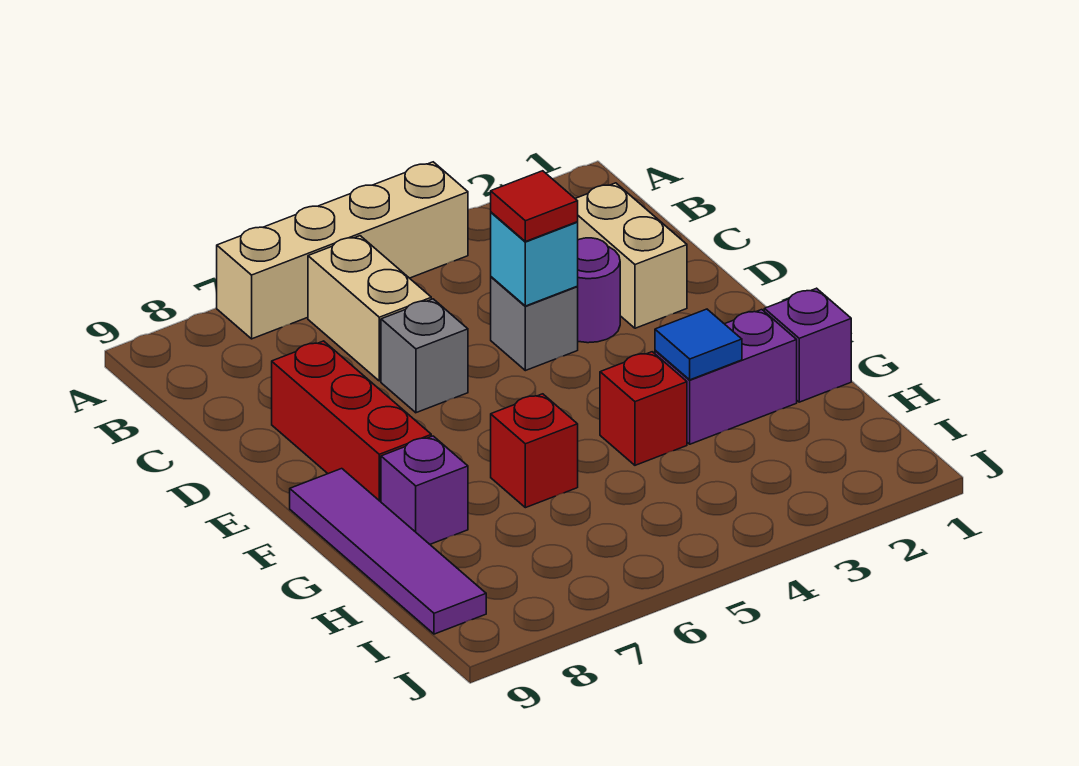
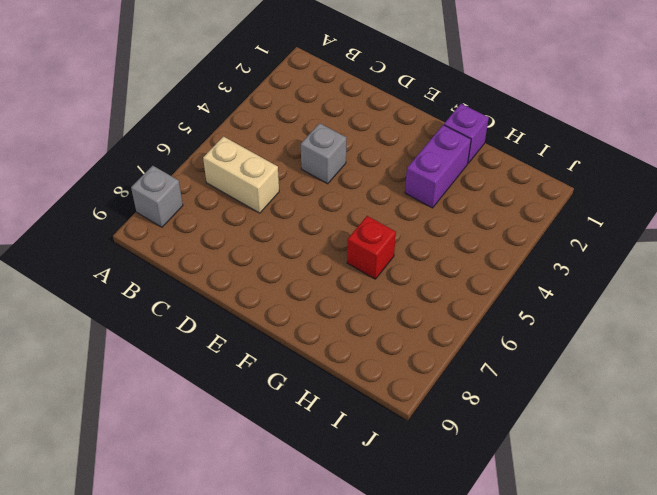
grey 1x1 brick [131,166,183,227] -> grey 1x1 brick moved to [381,299,468,413]
none -> tan 1x4 brick [217,162,468,339]
none -> tan 1x2 brick [575,183,687,328]
none -> purple 1x1 round brick [577,238,620,343]

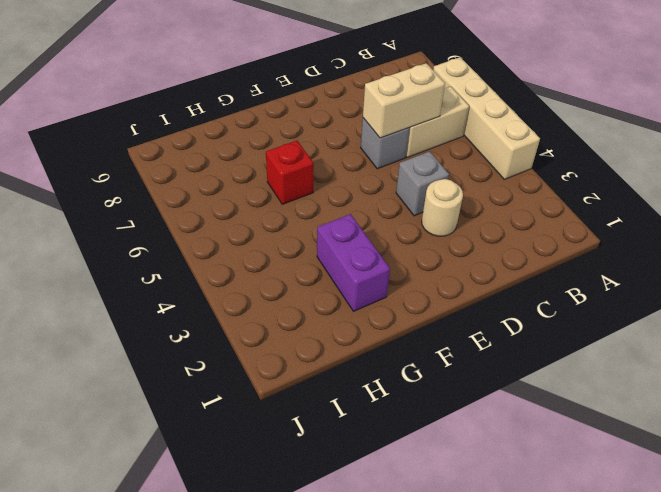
tan 1x2 brick [363,63,445,138] -> tan 1x2 brick moved to [575,183,687,328]
tan 1x1 round brick [422,179,463,236] -> purple 1x1 round brick [577,238,620,343]
none -> red 1x3 brick [272,341,431,502]
none -> purple 1x4 tile [290,469,486,634]
none -> purple 1x1 brick [764,288,851,402]

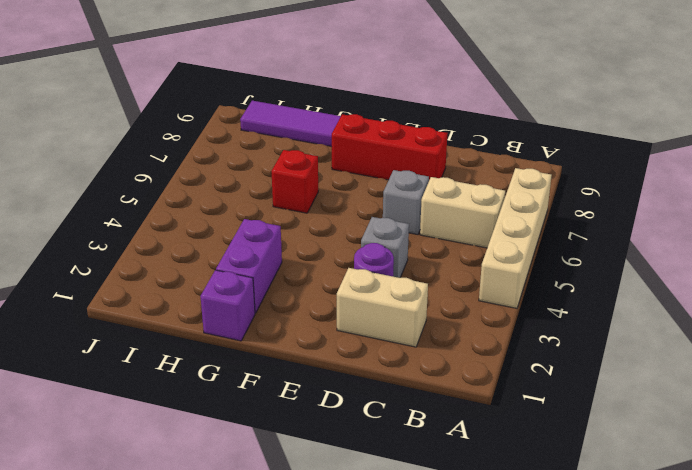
none -> red 1x1 brick [600,352,687,465]
none -> purple 1x1 brick [381,436,468,544]
none -> cyan 1x1 brick [491,212,578,306]

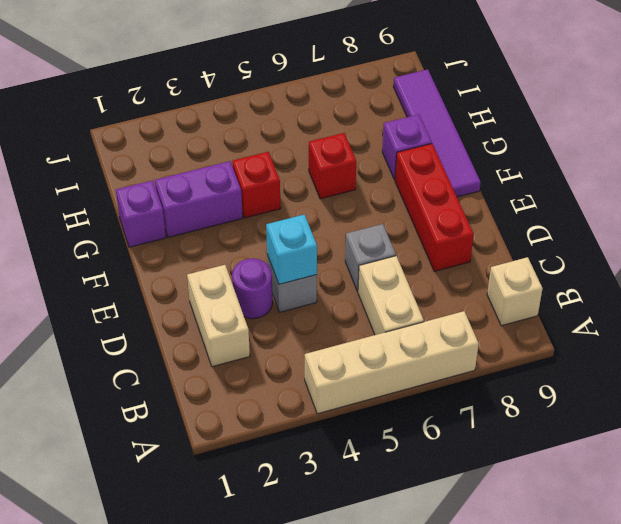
tan 1x1 brick [487,257,543,326] -> none
none -> blue 1x1 tile [655,309,742,380]
none -> red 1x1 tile [491,171,578,242]

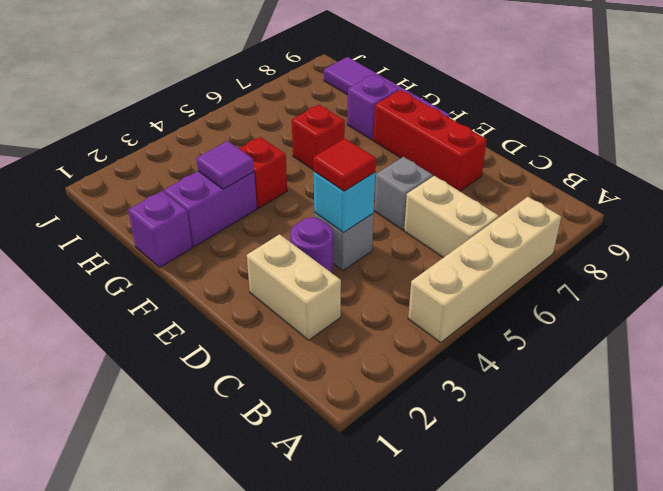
purple 1x1 tile [196,141,254,189] -> blue 1x1 tile [655,309,742,380]

